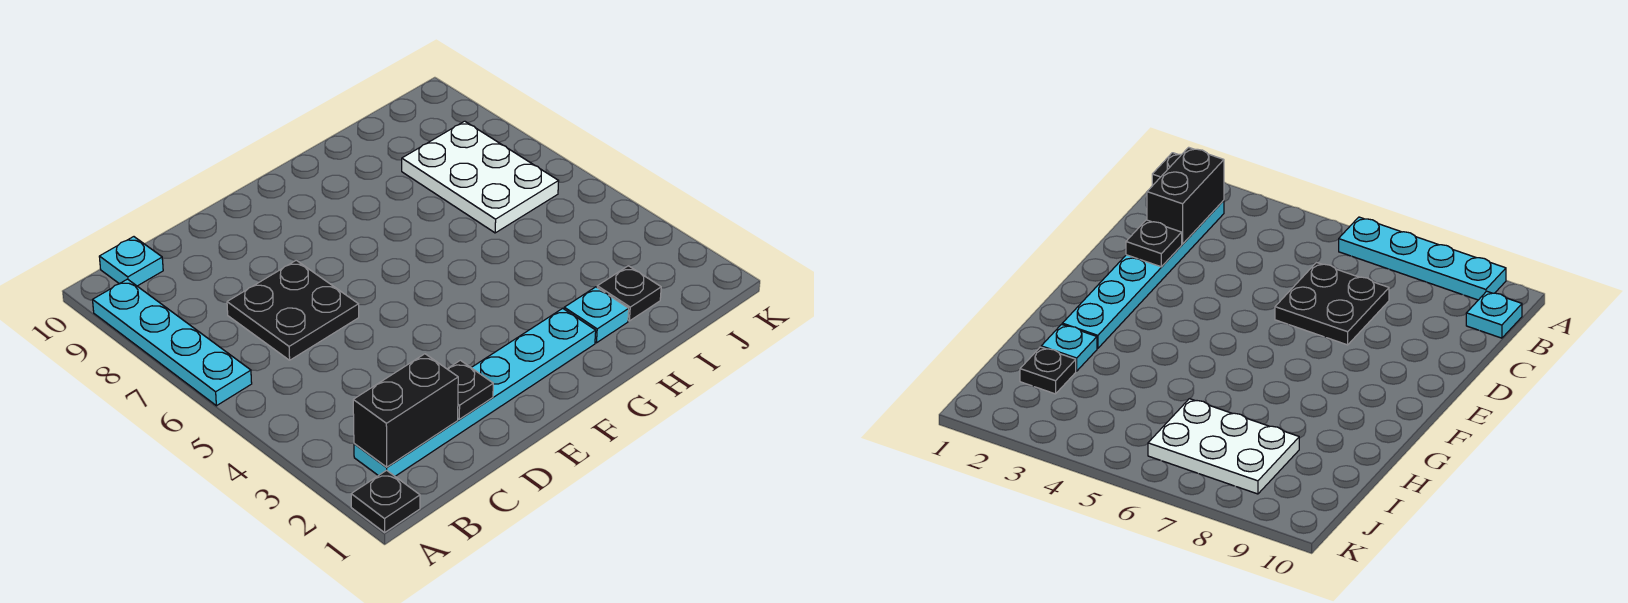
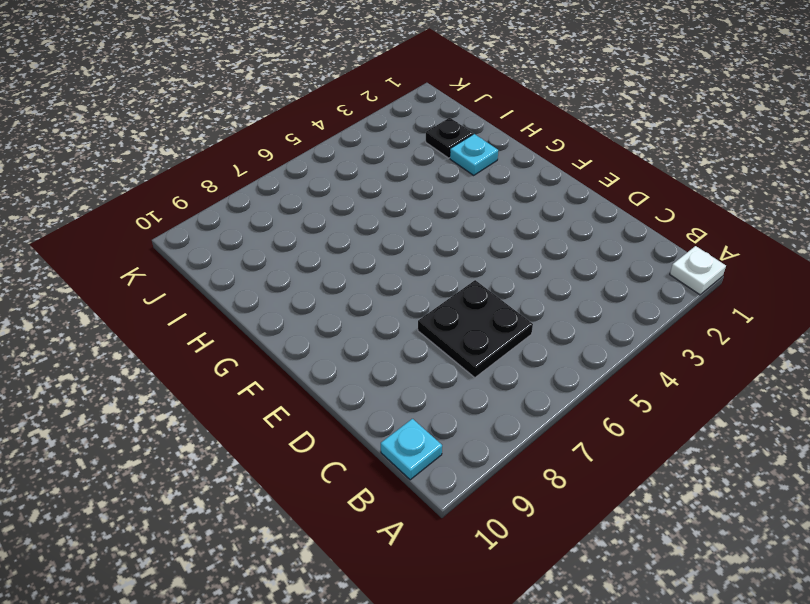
white 1x1 plate [670,246,726,295] -> black 1x1 plate [351,470,420,532]
none -> cyan 1x4 plate [93,279,252,406]
none -> cyan 1x6 plate [354,308,596,476]

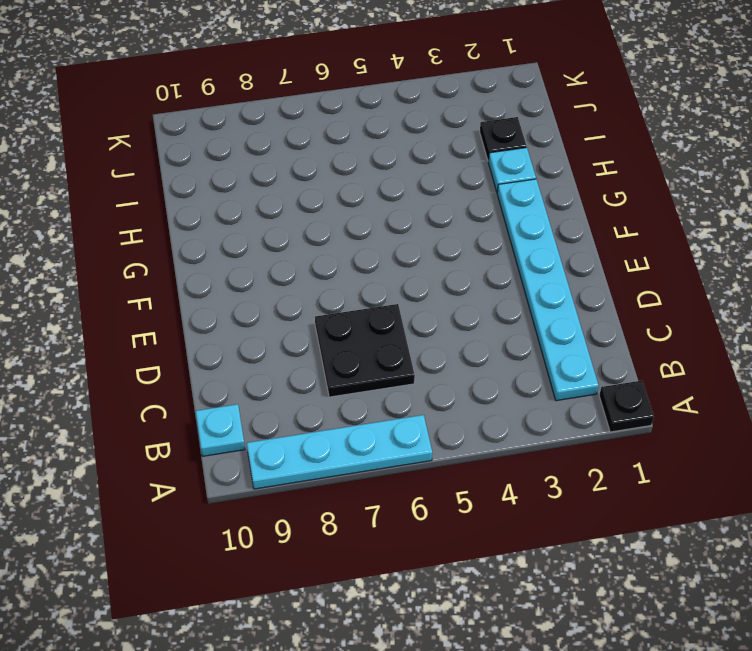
none -> white 2x3 plate [402,121,559,233]
none -> black 1x2 brick [353,354,458,467]

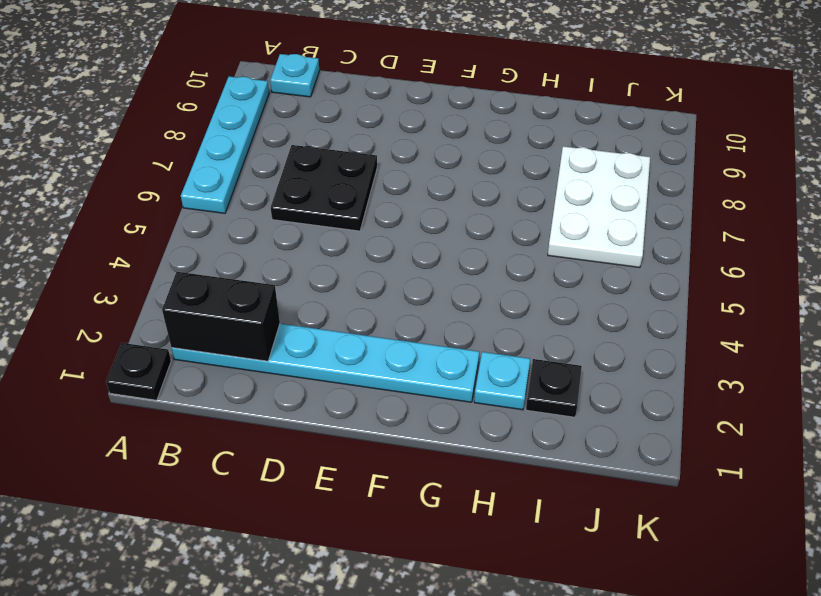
none -> black 1x1 plate [447,360,493,419]

